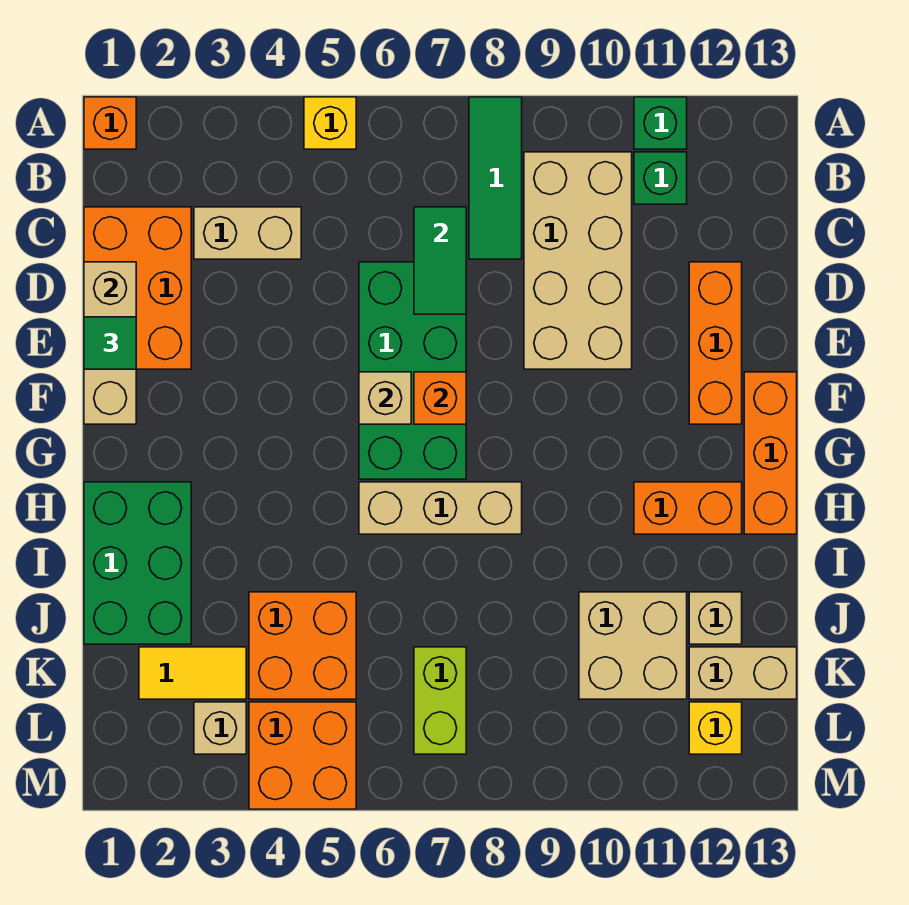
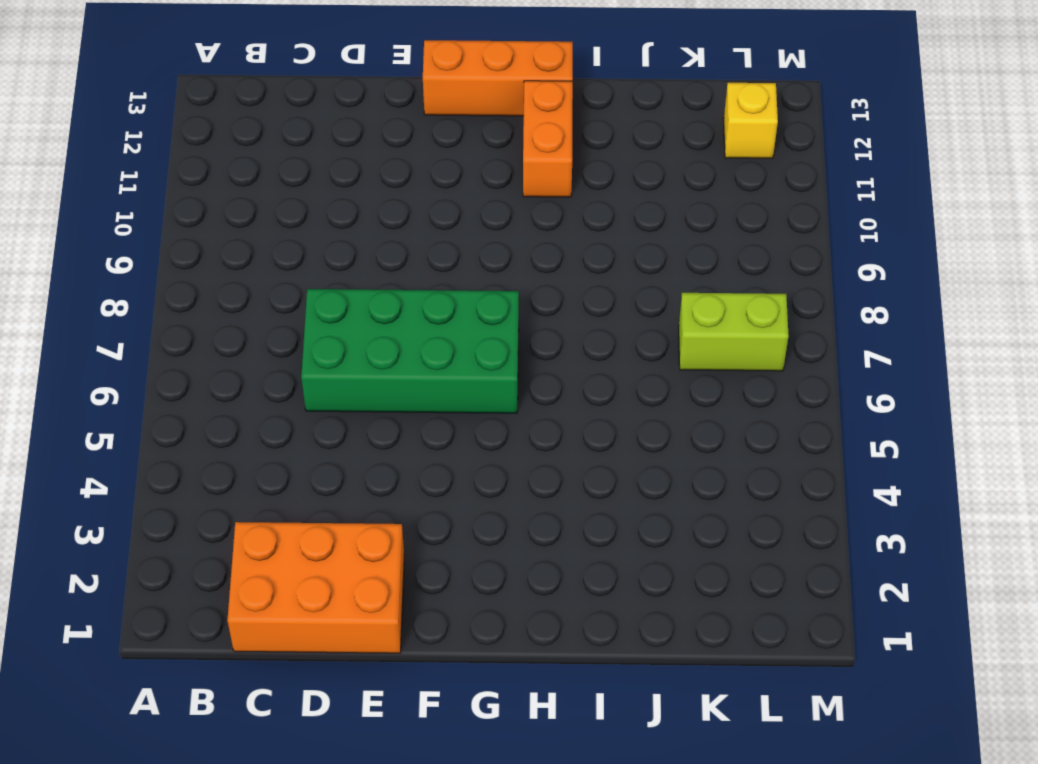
none -> orange 1x1 brick [84,97,136,149]
none -> yellow 1x1 brick [304,97,356,149]
none -> green 1x3 tile [469,97,522,259]

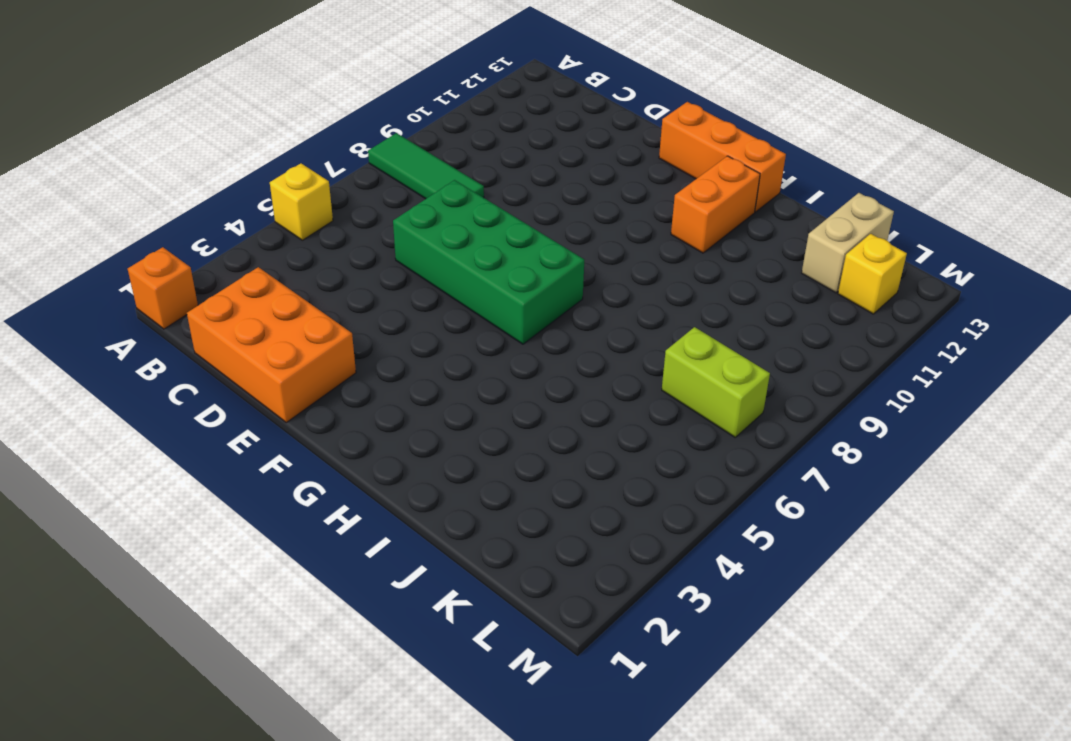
none -> green 1x1 brick [634,97,687,149]
none -> tan 2x4 brick [524,152,632,369]
none -> green 1x1 brick [634,152,687,204]

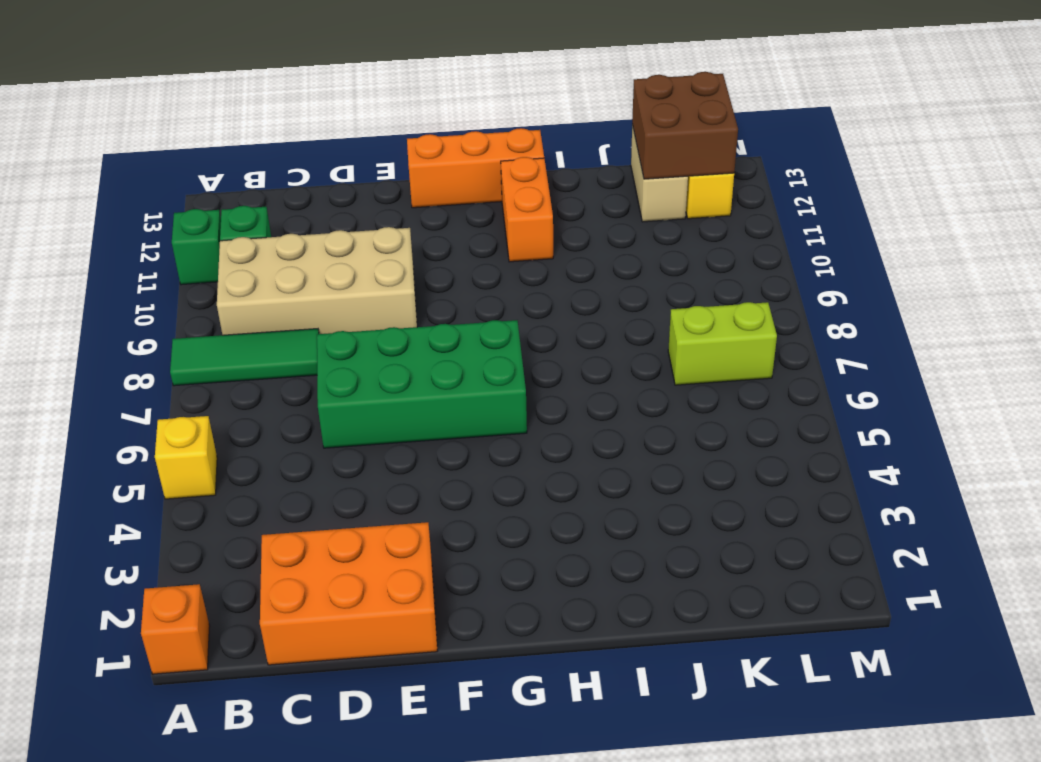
brown 2x2 brick [632,72,738,179] -> none
none -> tan 1x2 brick [194,207,301,259]
none -> orange 1x3 brick [689,262,742,424]
none -> green 2x3 brick [84,482,191,644]

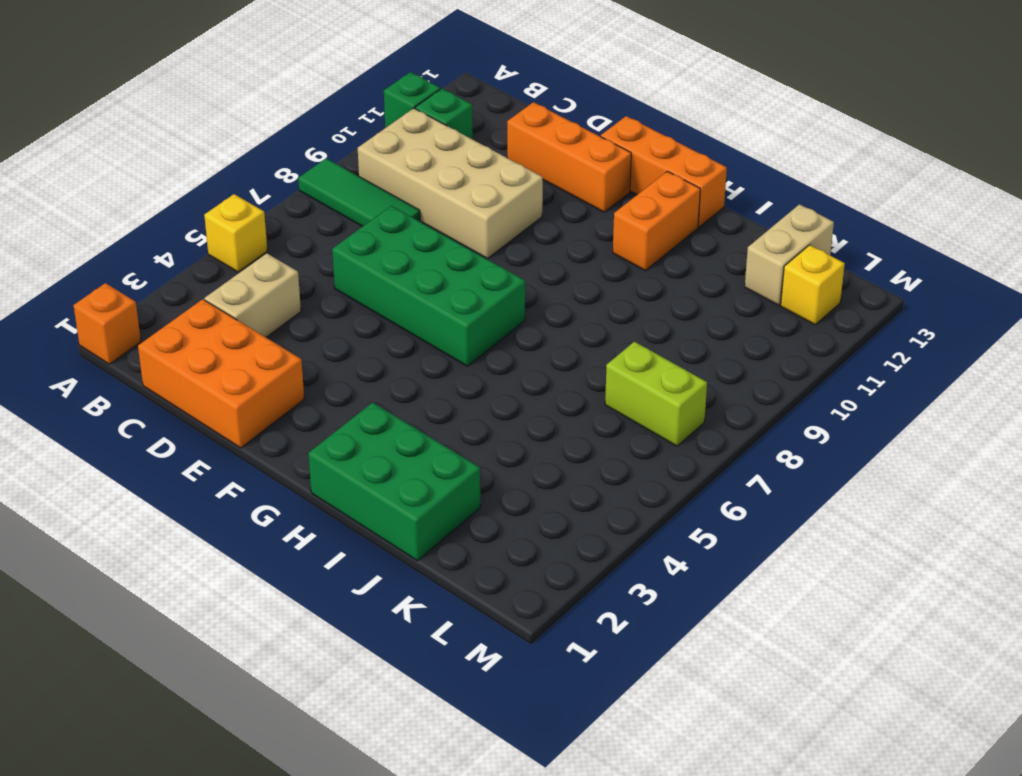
none -> tan 1x3 brick [359,482,522,534]
none -> orange 2x2 brick [249,592,356,699]
none -> tan 2x2 brick [579,592,687,699]

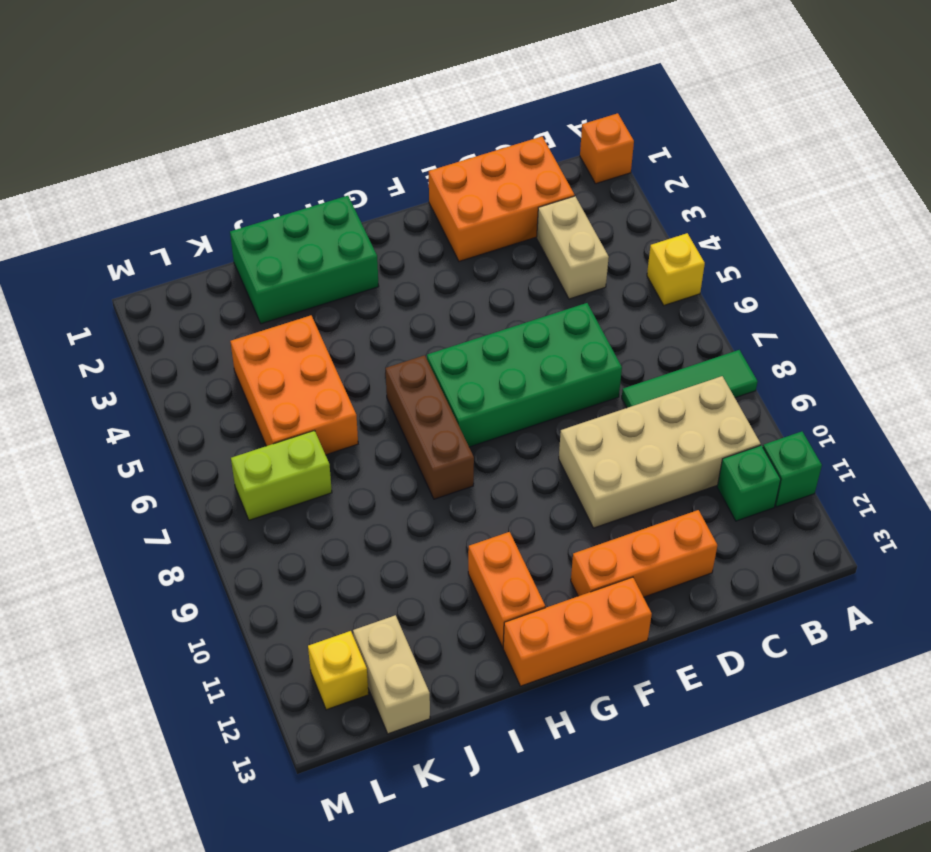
brown 1x3 brick [386,355,474,499] -> tan 1x3 brick [359,482,522,534]
orange 2x3 brick [230,315,358,455] -> orange 2x2 brick [249,592,356,699]
none -> tan 2x2 brick [579,592,687,699]
none -> tan 1x1 brick [689,592,742,644]
none -> yellow 1x2 tile [139,647,246,699]

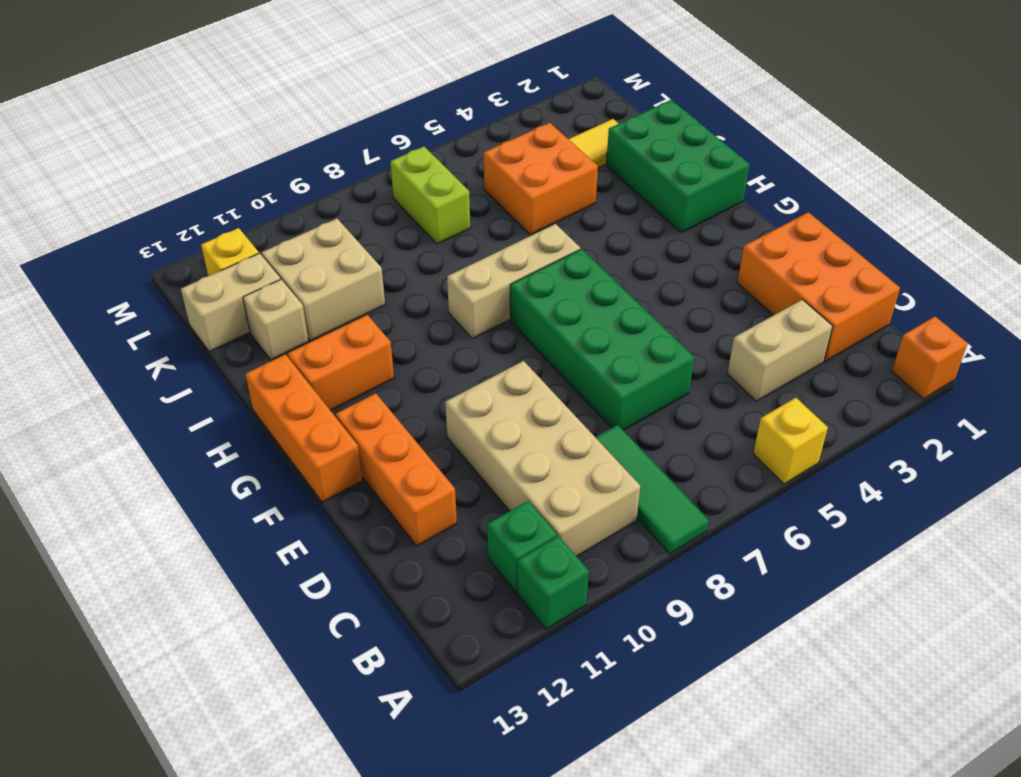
none -> tan 1x1 brick [194,702,246,754]
none -> orange 2x2 brick [249,702,356,809]
none -> green 1x2 tile [414,207,466,314]

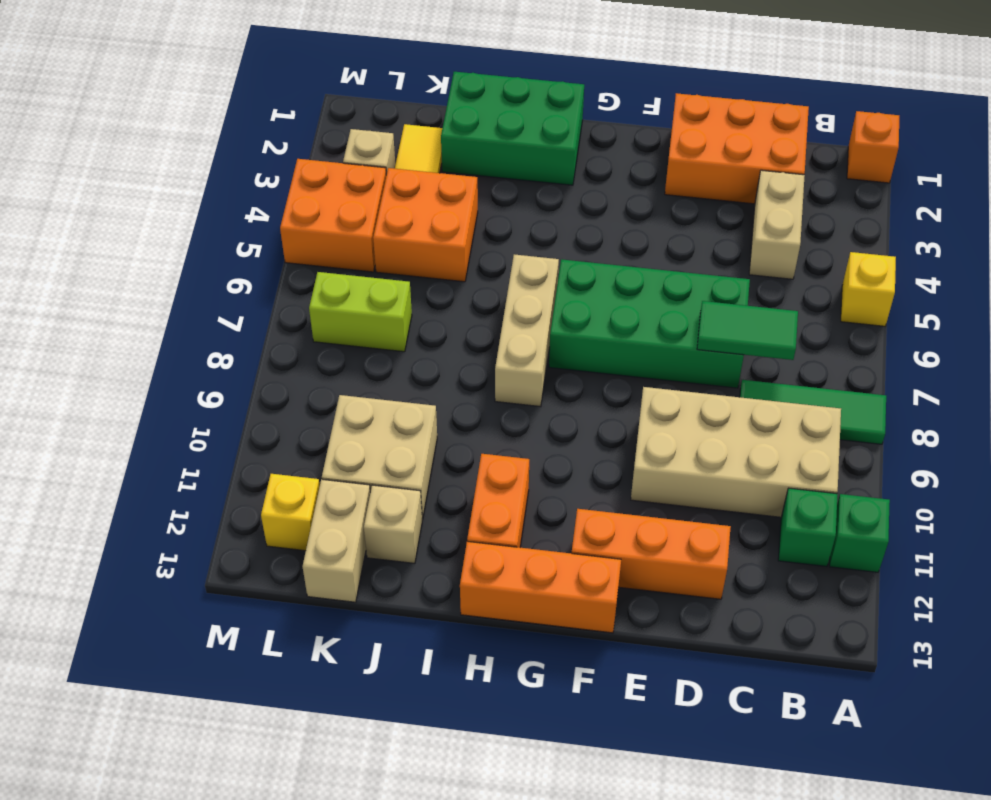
none -> tan 1x3 brick [84,262,136,424]
none -> tan 1x1 brick [359,372,411,424]
none -> orange 1x1 brick [414,372,466,424]

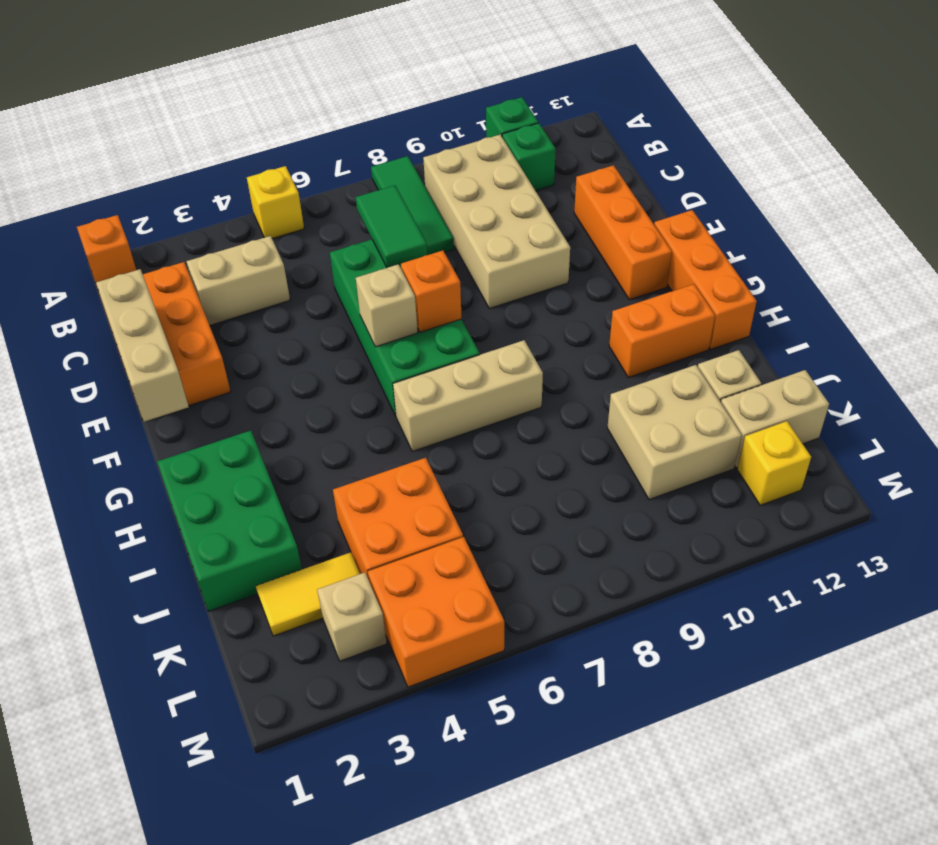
none -> lime 1x2 brick [414,647,466,754]
none -> green 1x1 tile [84,317,136,369]

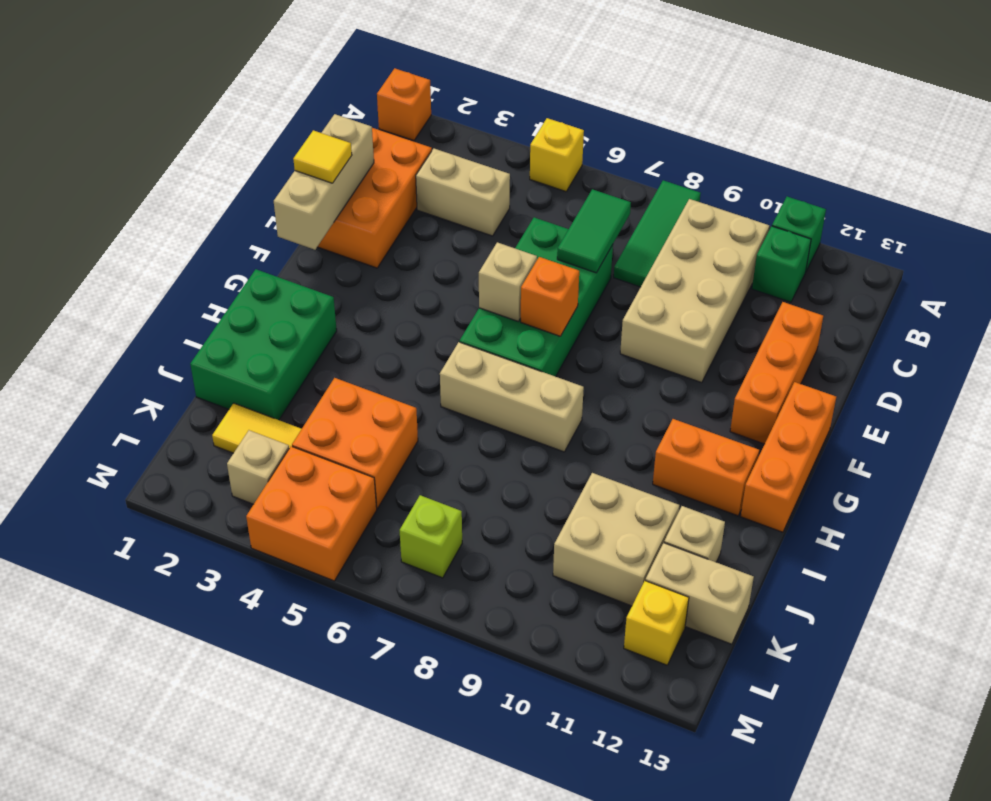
yellow 1x1 tile [293,130,352,183] -> green 1x1 tile [84,317,136,369]
lime 1x1 brick [400,495,462,578] -> lime 1x2 brick [414,647,466,754]

